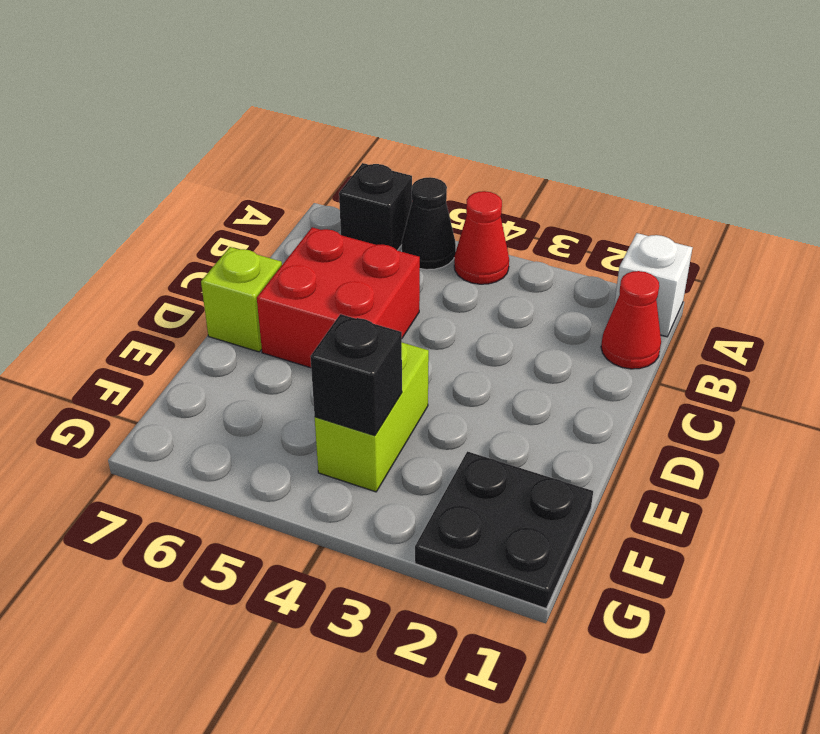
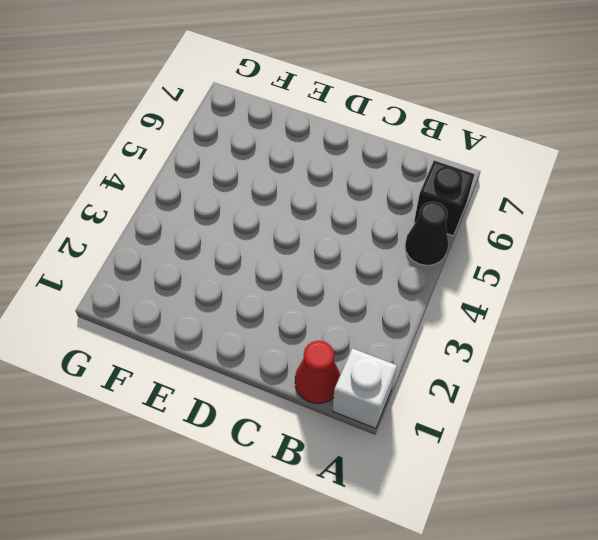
none -> red 1x1 cone [454,191,509,284]
none -> red 2x2 brick [257,227,420,368]

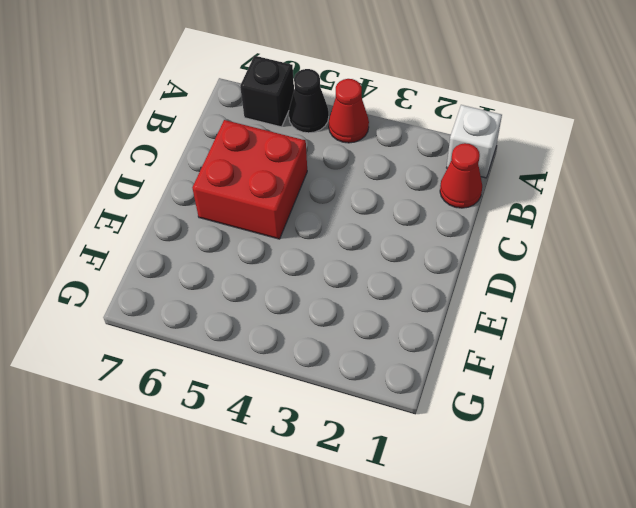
none -> lime 1x1 brick [201,247,282,352]
none -> lime 1x2 brick [315,343,429,492]

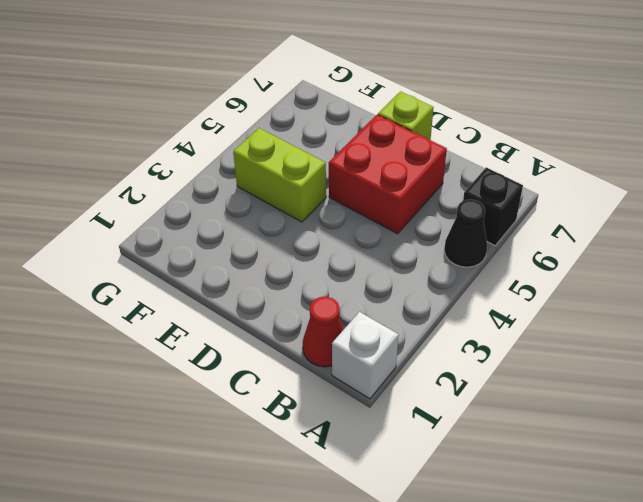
none -> red 1x1 cone [454,191,509,284]
none -> black 2x2 plate [415,451,593,608]

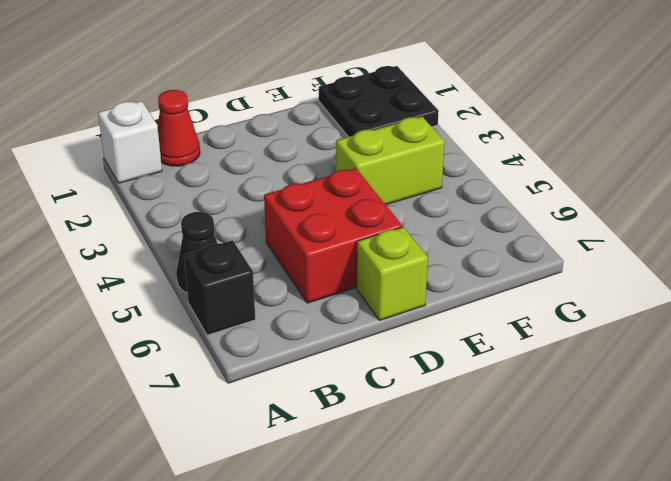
none -> red 1x1 cone [454,191,509,284]
none -> black 1x1 brick [310,314,402,436]

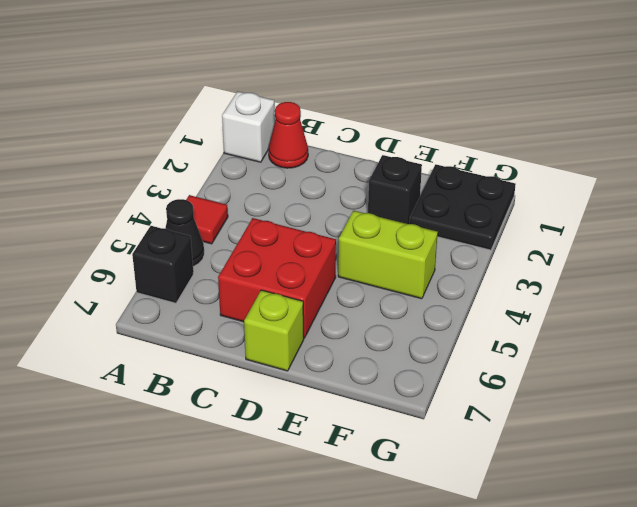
red 1x1 tile [186,195,228,244] -> red 1x1 cone [454,191,509,284]
black 1x1 brick [368,155,422,224] -> black 1x1 brick moved to [310,314,402,436]

